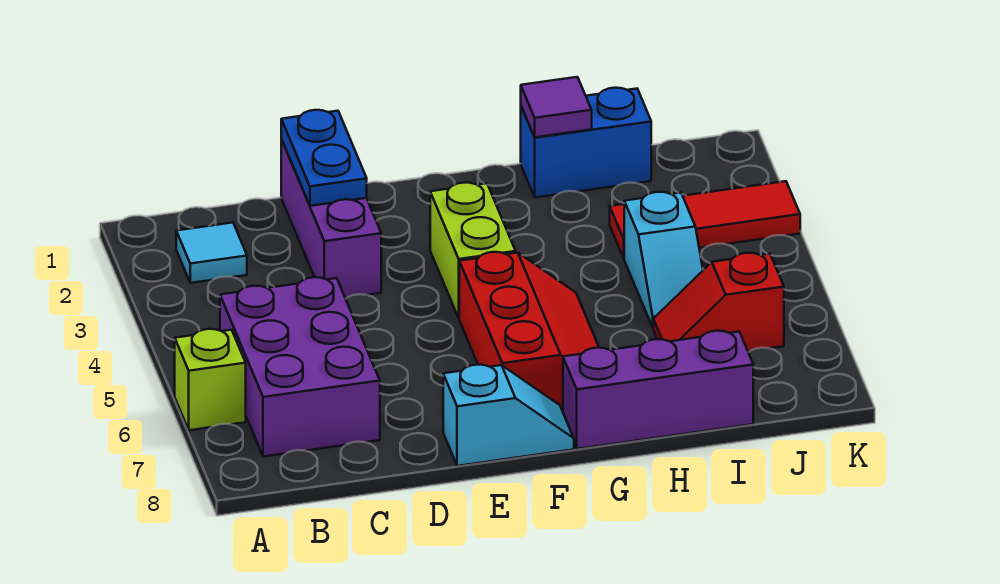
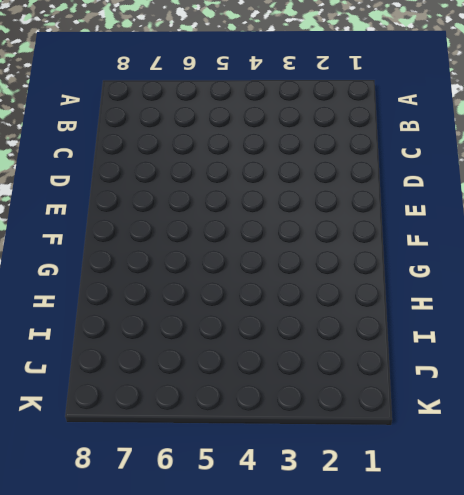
none -> lime 1x1 brick [175,329,246,430]
none -> cyan 1x1 tile [176,223,247,283]
none -> purple 2x3 brick [220,277,380,457]

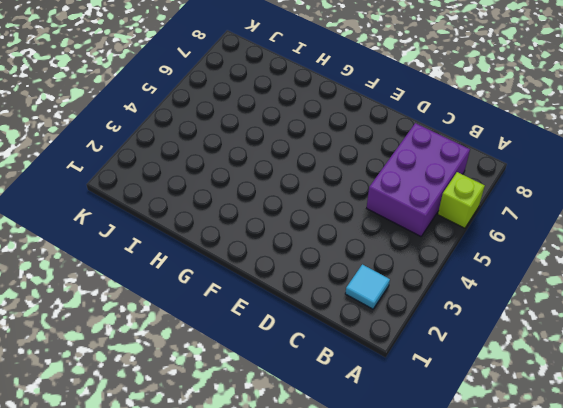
none -> purple 1x3 brick [281,139,381,298]
none -> cyan 1x2 slope [443,365,574,466]
none -> lime 1x2 brick [430,182,516,318]

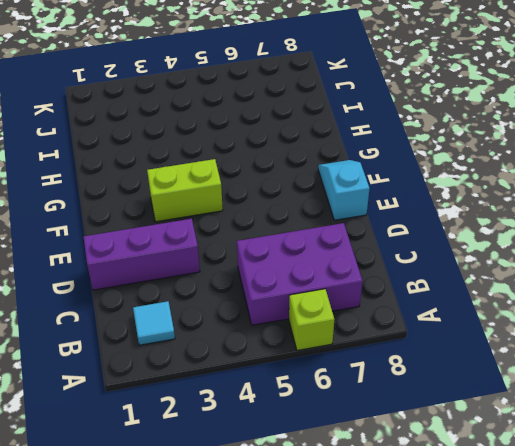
none -> red 2x3 slope [459,252,599,411]
none -> purple 1x3 brick [563,331,753,449]
none -> blue 1x2 brick [521,88,651,197]

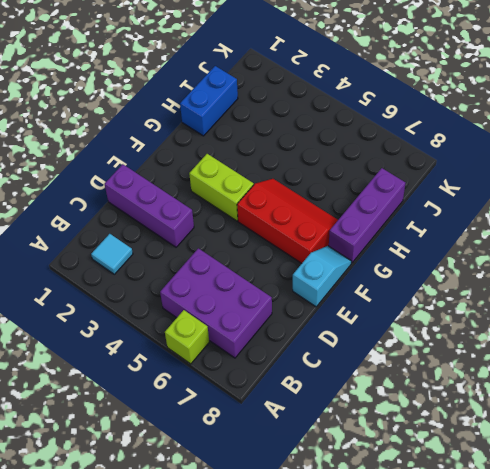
none -> red 1x3 tile [610,181,800,258]
none -> cyan 1x2 slope [624,192,703,327]
none -> red 1x2 slope [653,253,784,351]

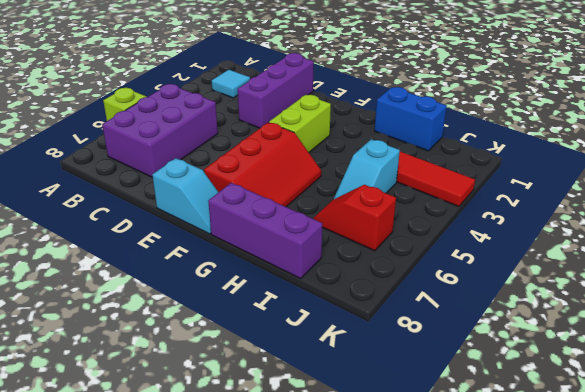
none -> blue 1x2 plate [281,110,367,206]
none -> purple 1x1 tile [521,77,592,137]

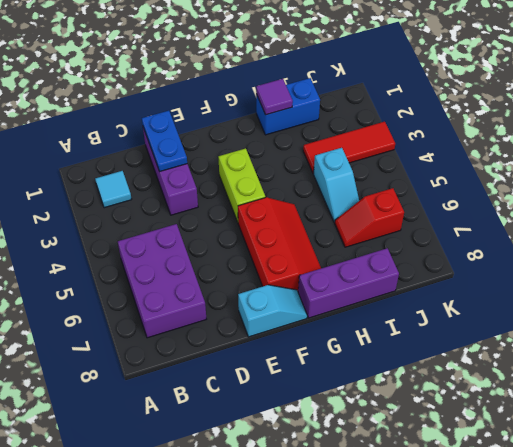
none -> lime 1x1 brick [175,329,246,430]

